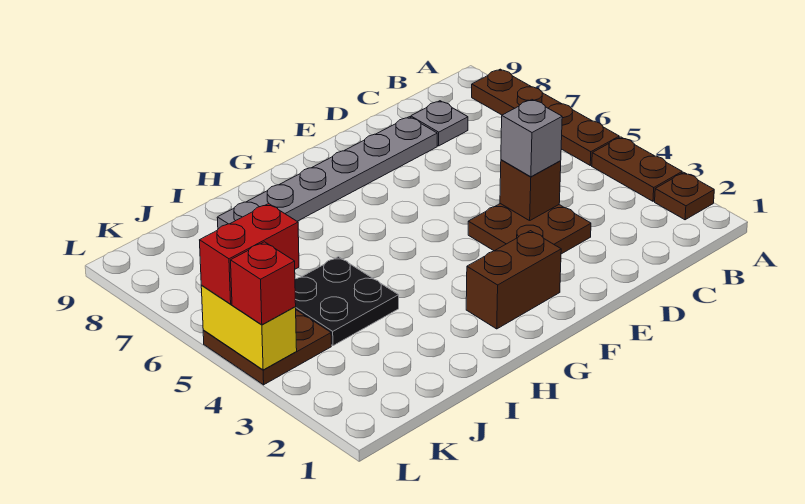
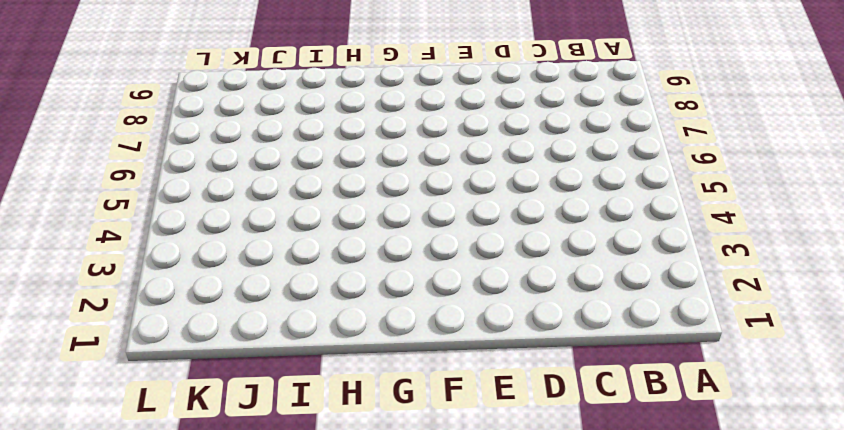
none -> brown 1x1 plate [655,172,714,220]
none -> brown 1x2 plate [592,137,682,201]
none -> brown 1x4 plate [472,69,619,165]

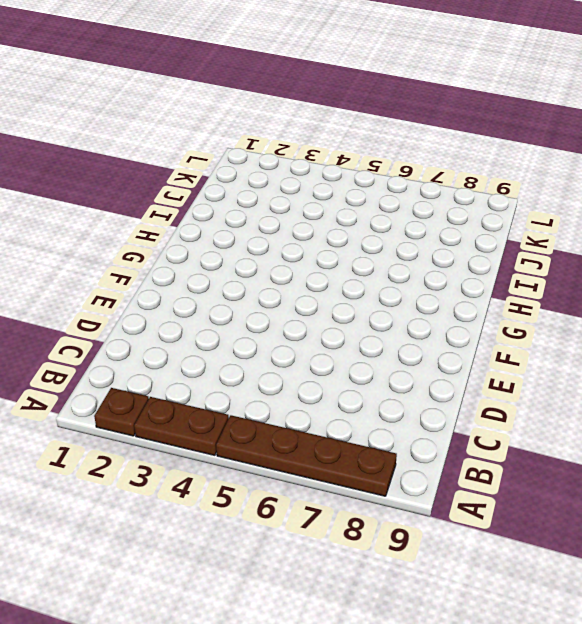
none -> grey 1x1 plate [411,101,468,146]
none -> brown 2x2 plate [468,204,591,254]
none -> grey 1x6 plate [217,117,437,229]

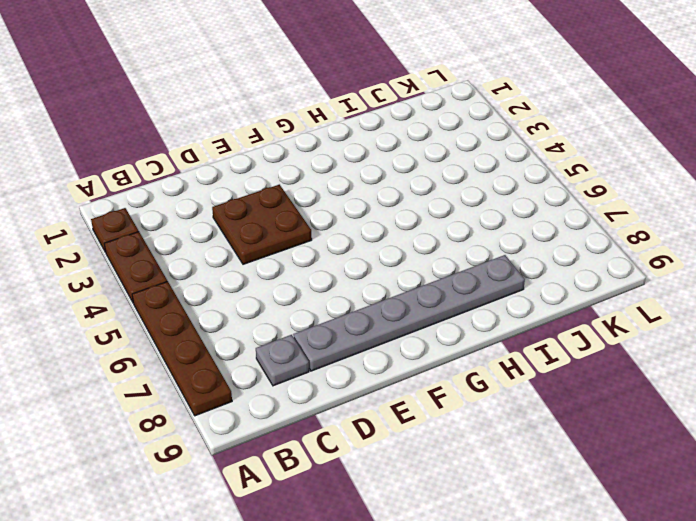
none -> brown 1x2 brick [466,231,561,329]
none -> black 2x2 plate [295,257,399,346]
none -> brown 2x2 plate [203,310,331,385]

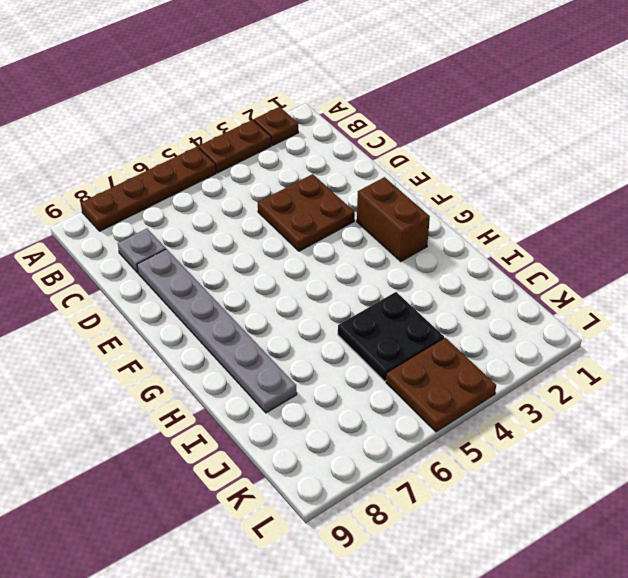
none -> brown 1x1 brick [500,160,561,221]
none -> yellow 1x2 brick [201,285,297,370]
none -> grey 1x1 brick [501,100,562,177]

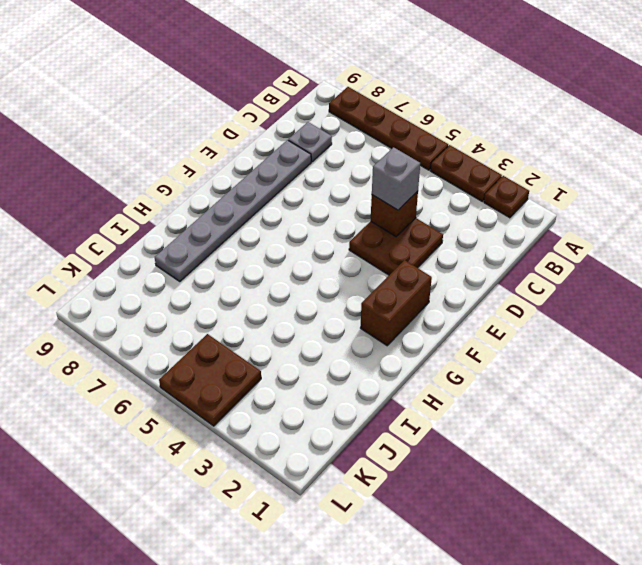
none -> black 2x2 plate [295,257,399,346]
none -> yellow 1x2 brick [201,285,297,370]
none -> red 1x2 brick [200,203,299,304]

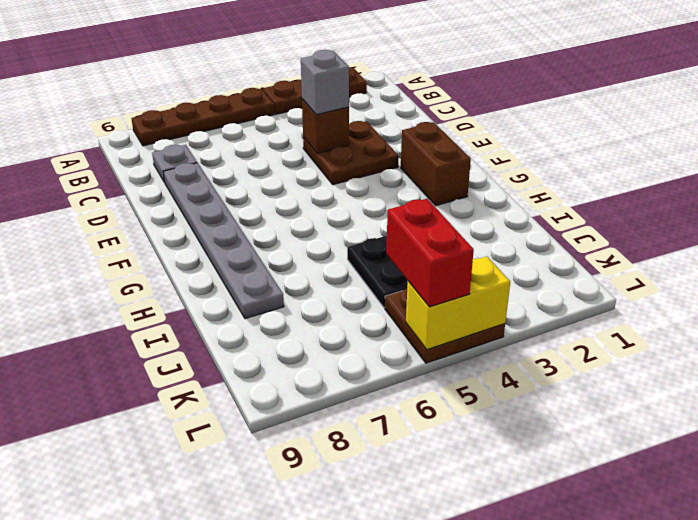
none -> red 1x1 brick [231,242,296,325]

